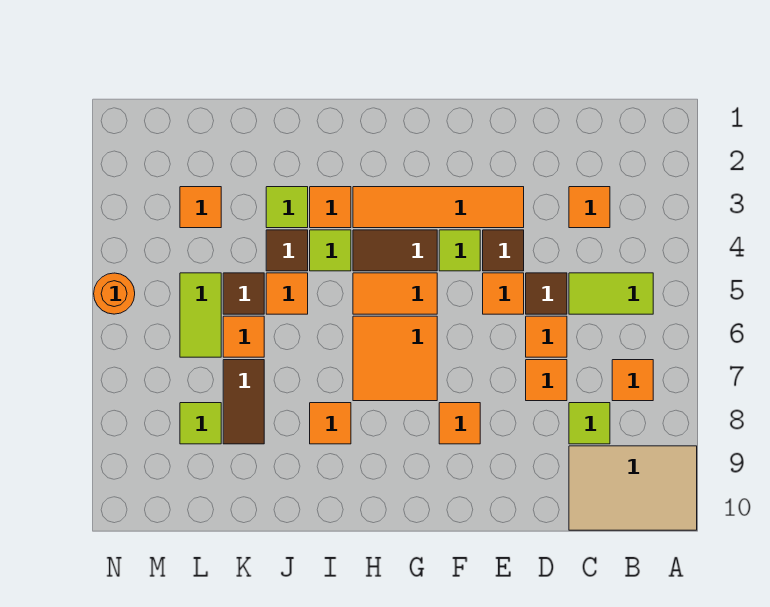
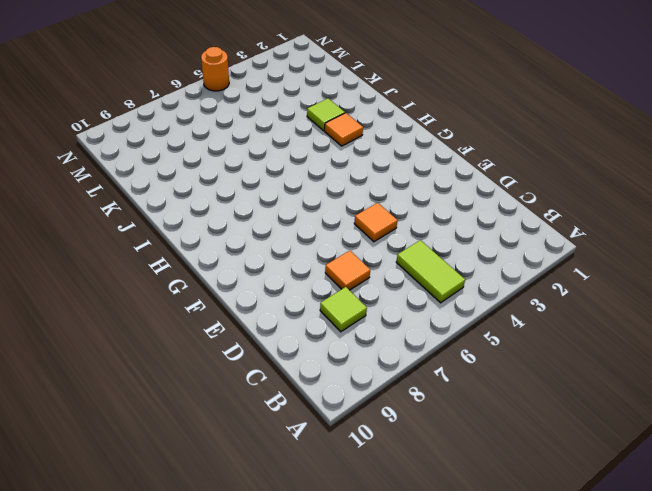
none -> tan 2x3 tile [569,446,697,530]
none -> orange 1x1 tile [612,360,653,401]
none -> orange 1x1 tile [569,187,610,228]

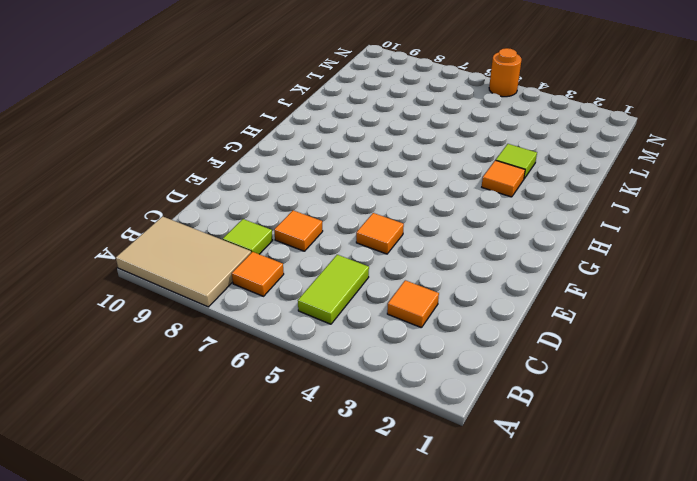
tan 2x3 tile [116,216,251,307] -> tan 2x3 tile turned to [569,446,697,530]
none -> brown 1x1 tile [526,273,567,314]
none -> orange 1x1 tile [526,316,567,357]
none -> orange 1x4 tile [353,187,524,228]

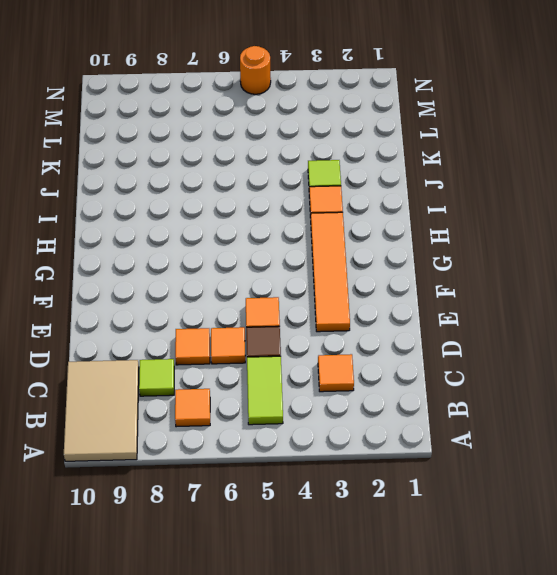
none -> brown 1x1 tile [483,230,524,271]
none -> lime 1x1 tile [439,230,480,271]
none -> orange 1x1 tile [439,403,480,444]

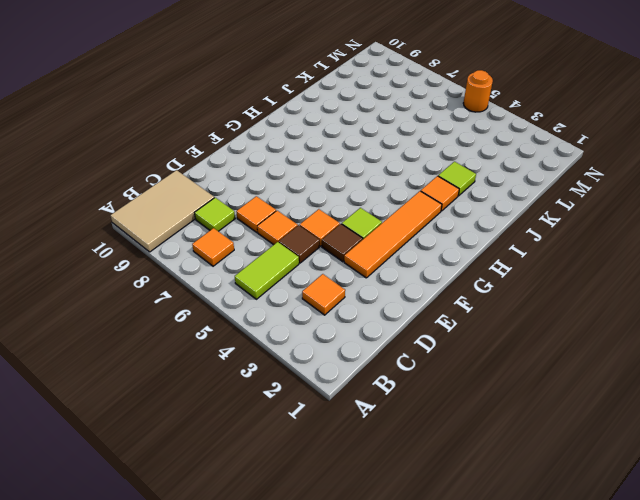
none -> orange 1x1 tile [439,403,480,444]
none -> brown 1x2 tile [353,230,437,271]
none -> orange 1x2 tile [353,273,437,314]

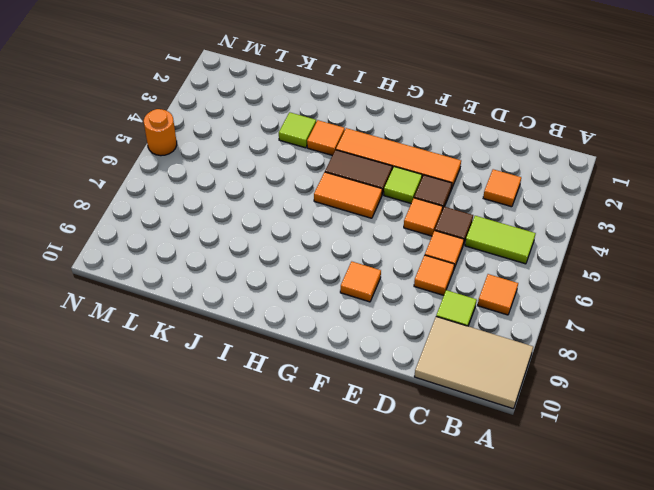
none -> orange 2x2 tile [353,316,437,401]
none -> lime 1x1 tile [310,230,351,271]
none -> orange 1x1 tile [310,403,351,444]

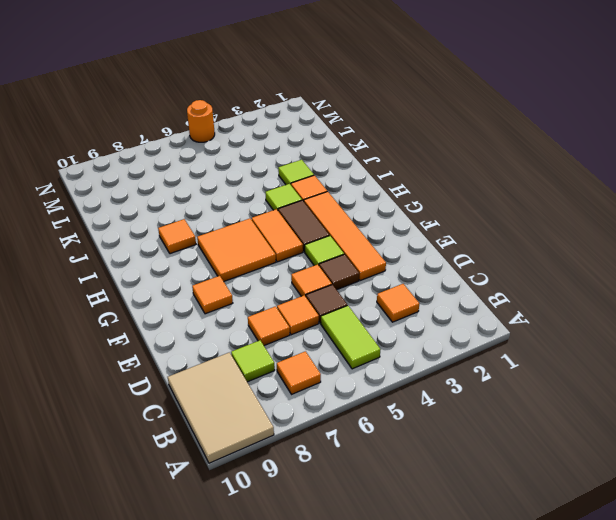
none -> brown 1x1 tile [266,230,308,271]
none -> orange 1x1 tile [266,273,308,314]
none -> brown 1x1 tile [223,273,264,314]

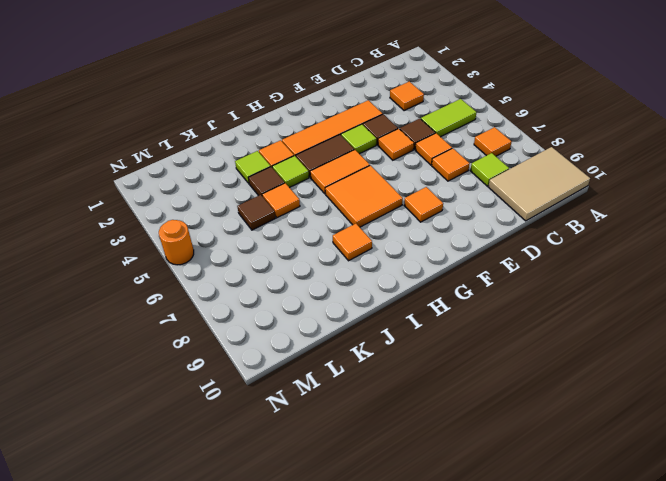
none -> orange 1x1 tile [223,316,264,357]
none -> brown 1x2 tile [223,360,264,444]
none -> orange 1x1 tile [180,187,221,228]

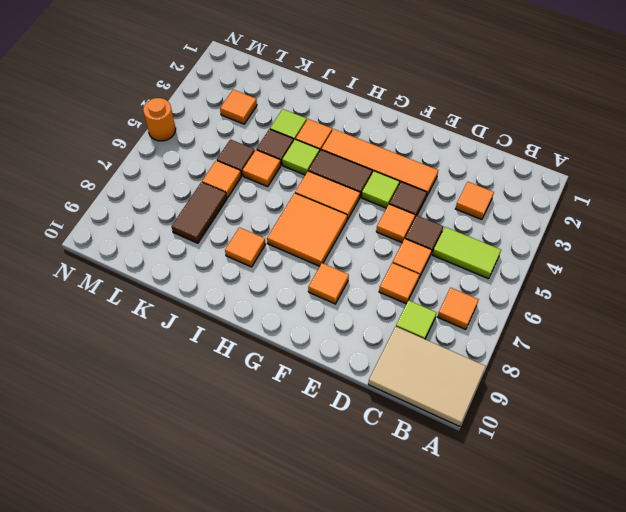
none -> lime 1x2 tile [180,273,221,357]
none -> lime 1x1 tile [180,403,221,444]

